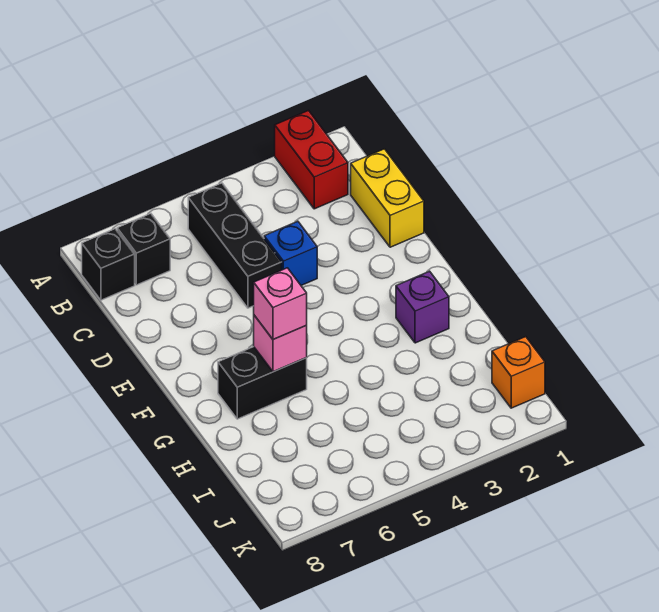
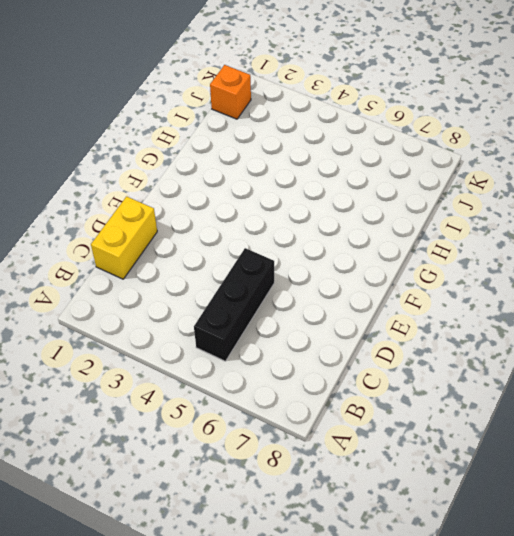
none -> red 1x2 brick [275,111,348,209]
none -> black 1x1 brick [117,214,170,285]

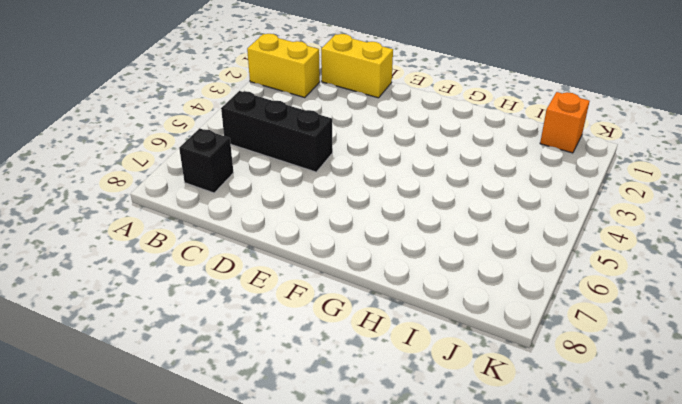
yellow 1x2 brick [247,34,320,98] -> red 1x2 brick [275,111,348,209]
none -> black 1x1 brick [82,229,135,300]
none -> blue 1x1 brick [264,221,317,285]

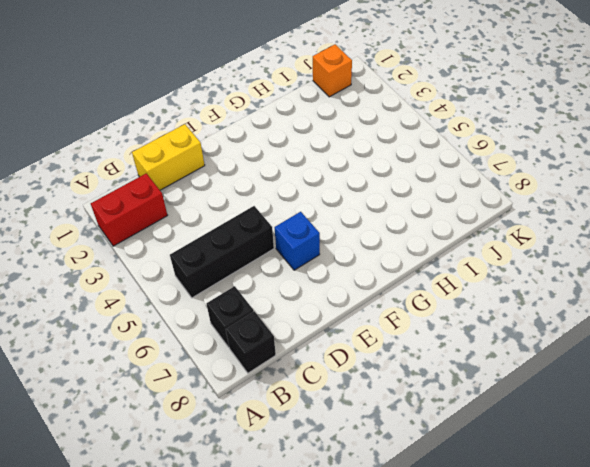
blue 1x1 brick [275,212,320,270] -> blue 1x1 brick moved to [264,221,317,285]
none -> purple 1x1 brick [396,271,449,343]
none -> black 1x2 brick [218,347,307,419]

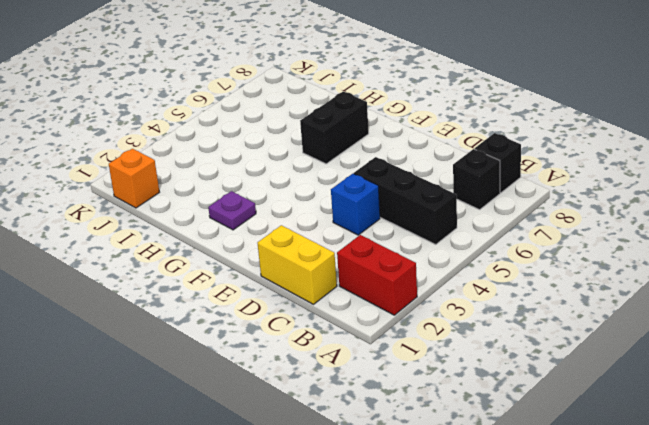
purple 1x1 plate [208,191,256,230] -> purple 1x1 brick [396,271,449,343]
none -> pink 1x1 brick [254,315,307,372]
none -> pink 1x1 brick [254,268,307,339]

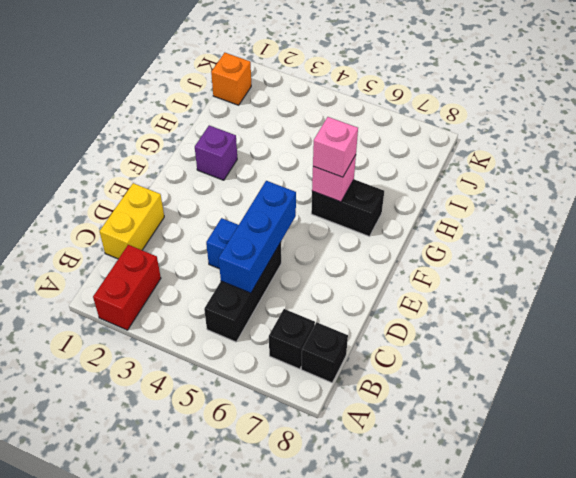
blue 1x3 brick [219,181,296,293] -> none

